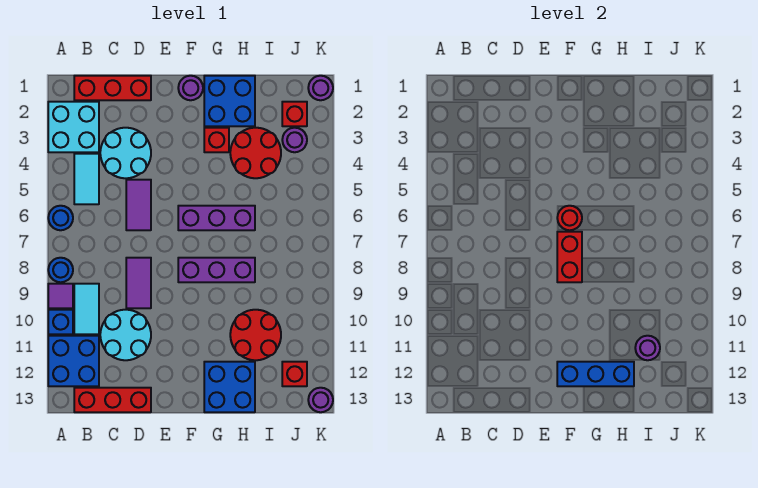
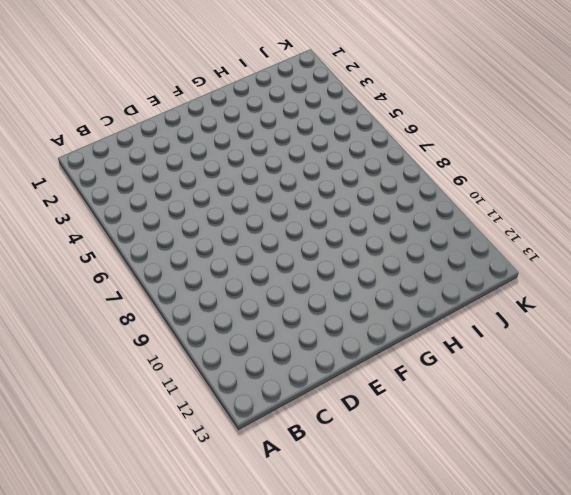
none -> cyan 2x2 brick [48,102,99,152]
none -> blue 1x1 round brick [48,206,73,230]
none -> blue 1x1 round brick [48,258,73,282]
none -> purple 1x1 tile [48,284,73,308]

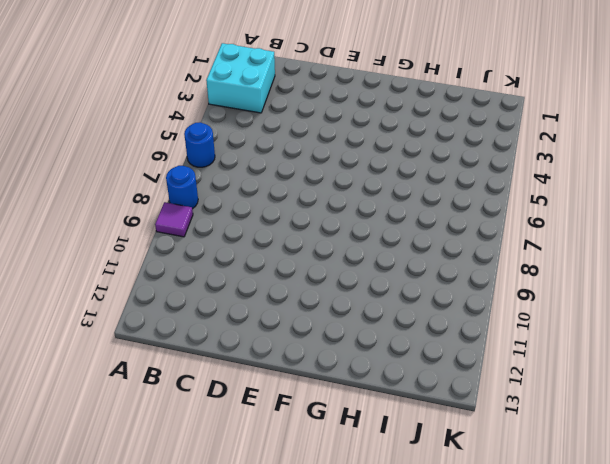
none -> blue 1x1 brick [48,310,73,334]
none -> blue 2x2 brick [48,336,99,386]
none -> red 1x3 brick [74,76,151,100]
none -> cyan 1x2 tile [74,154,99,204]

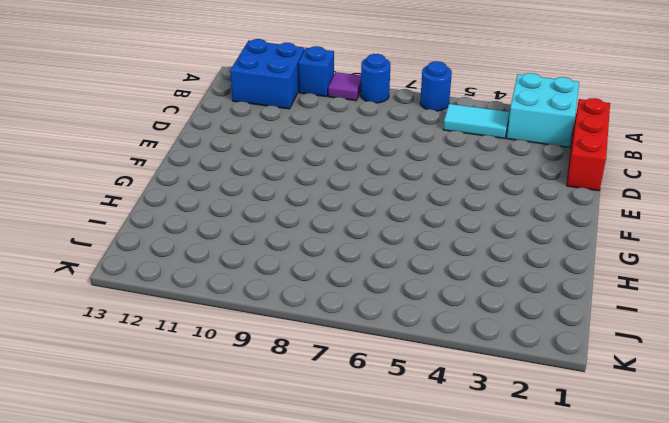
none -> cyan 1x2 tile [74,284,99,334]
none -> red 1x3 brick [74,388,151,412]
none -> cyan 2x2 round brick [100,128,151,178]
none -> cyan 2x2 round brick [100,310,151,360]

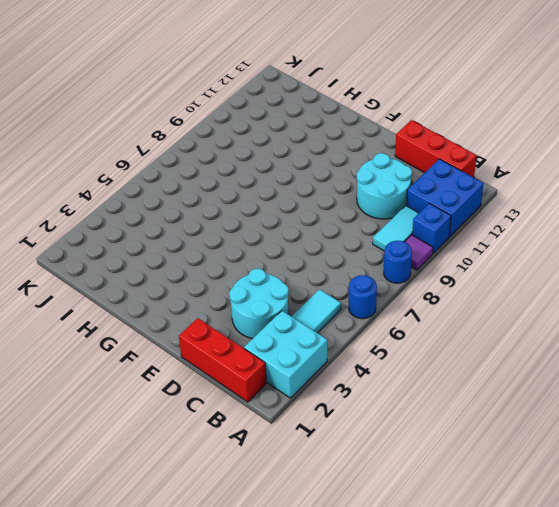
none -> purple 1x2 tile [126,180,151,230]
none -> purple 1x2 tile [126,258,151,308]
none -> purple 1x1 round brick [178,76,203,100]
none -> purple 1x3 brick [178,206,255,230]

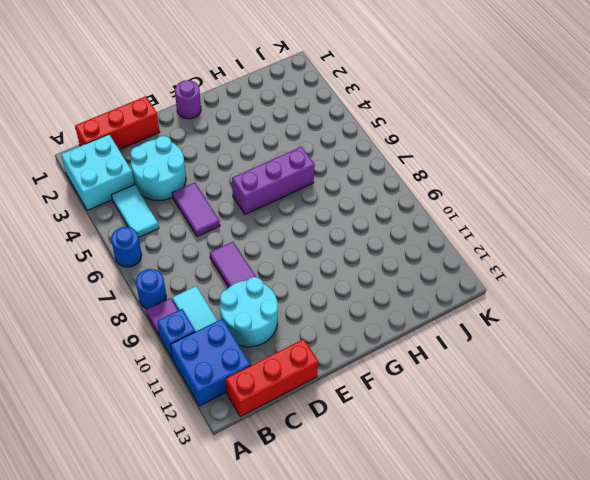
none -> purple 1x3 brick [178,258,255,282]
none -> blue 2x2 brick [204,76,255,126]
none -> red 1x1 brick [204,128,229,152]
none -> blue 2x2 brick [204,362,255,412]

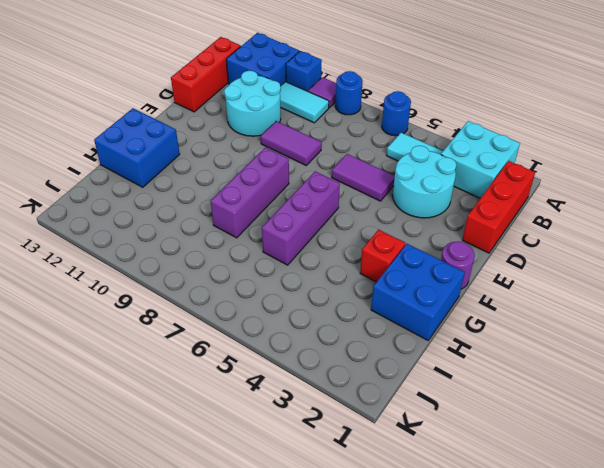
none -> red 2x2 round brick [230,128,281,178]
none -> red 2x2 round brick [230,310,281,360]
none -> red 1x1 brick [282,102,307,126]
none -> purple 1x1 round brick [282,128,307,152]

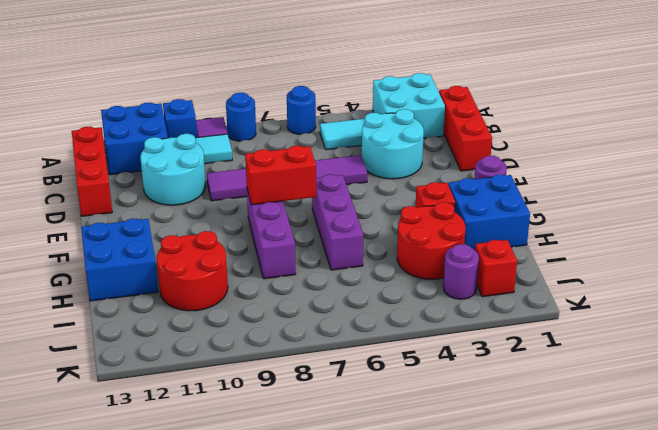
none -> red 1x1 brick [282,362,307,386]
none -> purple 1x1 round brick [308,76,333,100]
none -> purple 1x1 round brick [308,388,333,412]
none -> red 1x1 round brick [557,206,582,230]

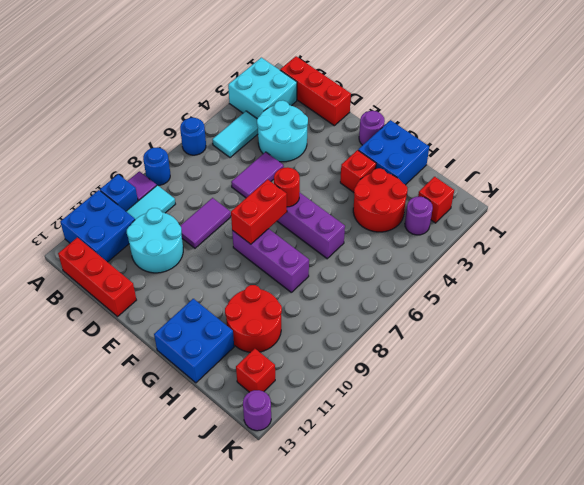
none -> purple 1x1 round brick [308,76,333,100]
none -> blue 1x3 brick [557,362,634,386]
none -> purple 1x1 round brick [635,336,660,360]

